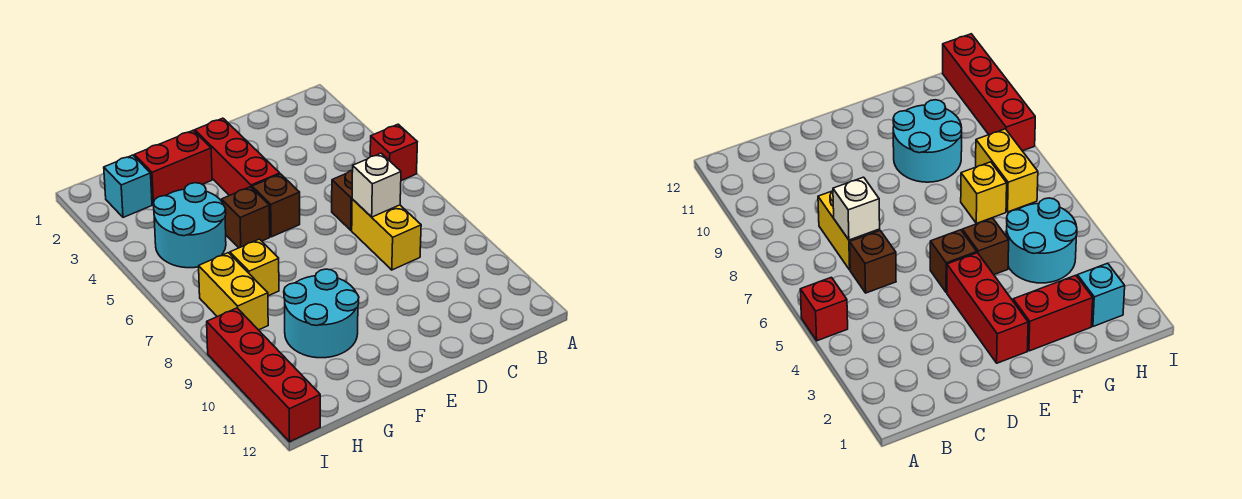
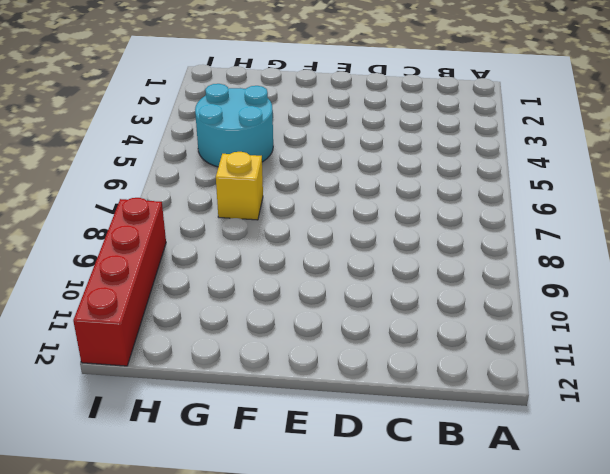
none -> red 1x1 brick [370,124,417,181]
none -> brown 1x1 brick [332,170,353,230]
none -> yellow 1x2 brick [352,199,421,270]

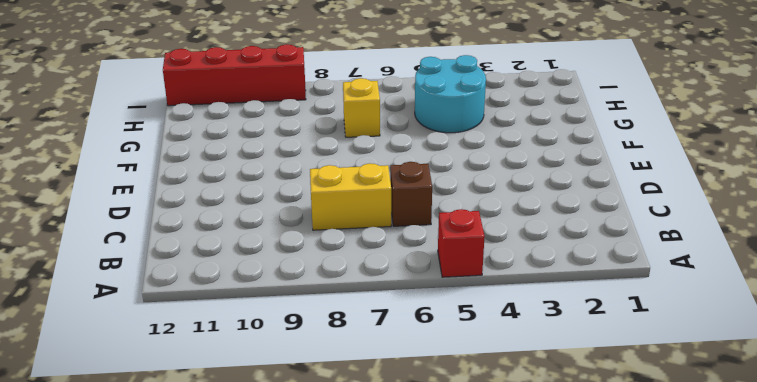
none -> red 1x3 brick [195,118,280,196]
none -> brown 1x1 brick [252,174,300,237]
none -> red 1x2 brick [134,130,212,204]

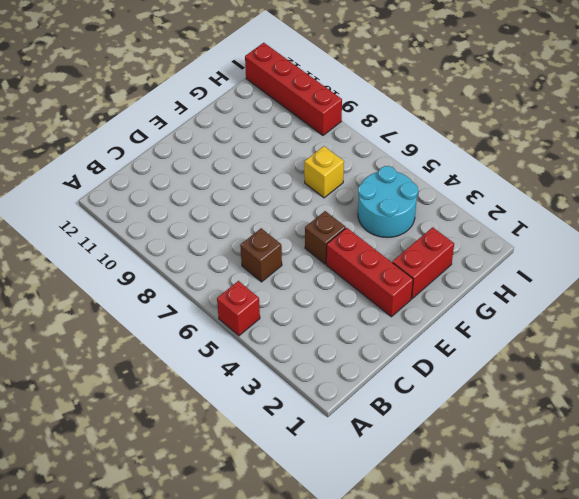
none -> yellow 1x2 brick [352,199,421,270]
none -> brown 1x1 brick [222,187,270,248]
none -> cyan 2x2 round brick [284,269,359,358]

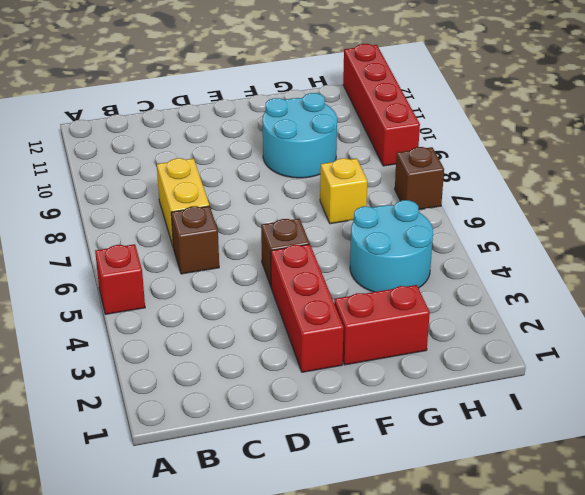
brown 1x1 brick [395,147,444,210] -> brown 1x1 brick moved to [222,187,270,248]
none -> cyan 1x1 brick [104,155,152,217]
none -> yellow 1x2 brick [199,253,268,330]
none -> white 1x1 brick [352,153,401,217]

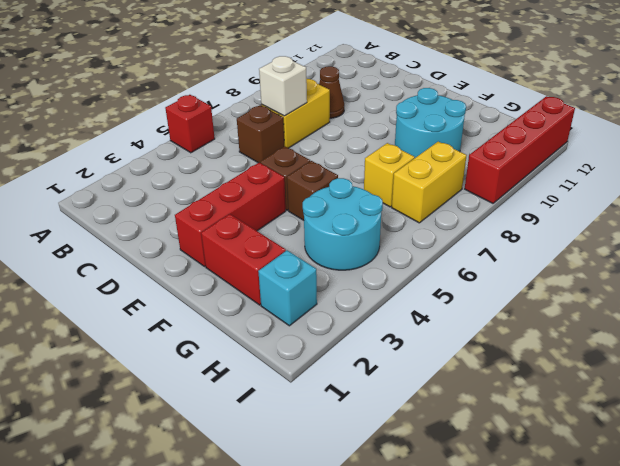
brown 1x1 cone [319,66,344,118] -> none

